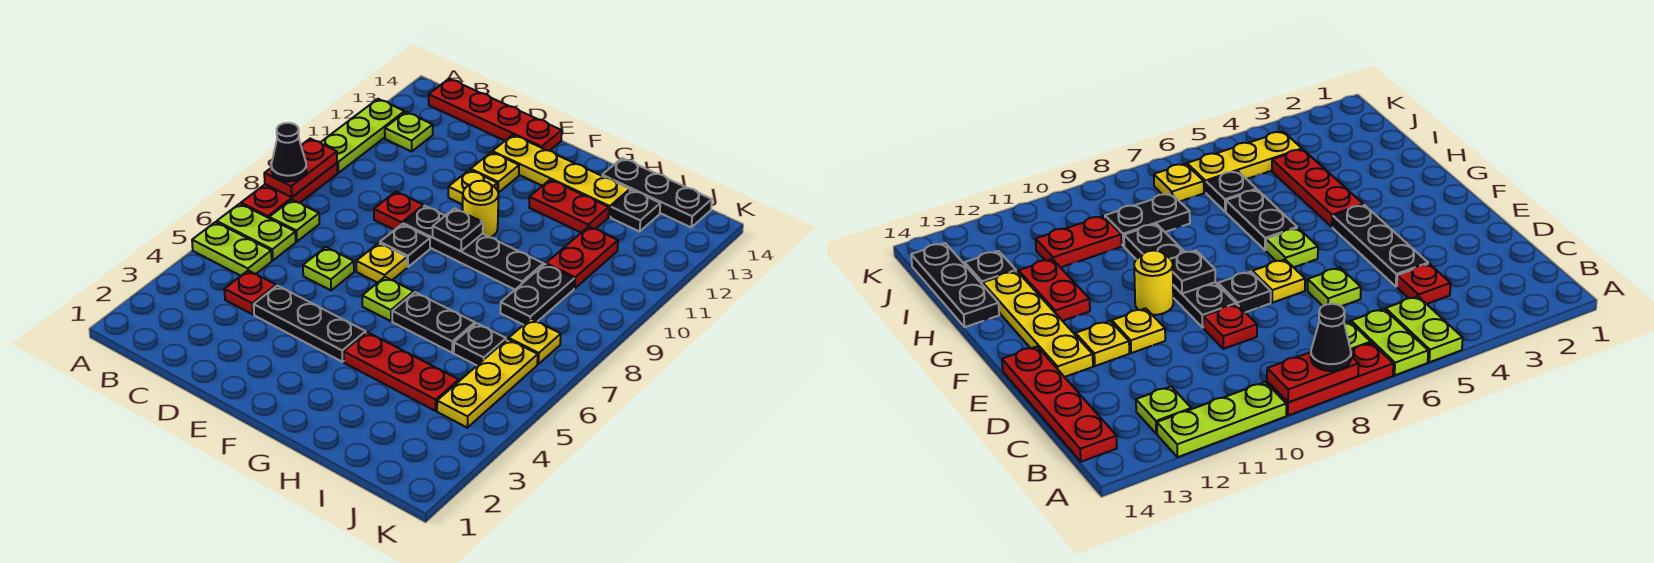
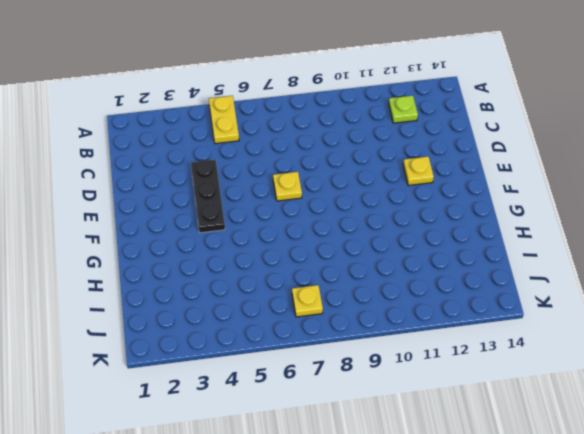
yellow 1x2 plate [209,96,239,144] -> lime 1x2 plate [192,222,272,276]
none -> lime 1x2 plate [217,204,296,261]
none -> red 1x3 plate [241,163,337,218]
none -> lime 1x3 plate [320,99,404,173]
none -> lime 1x1 plate [269,200,319,242]

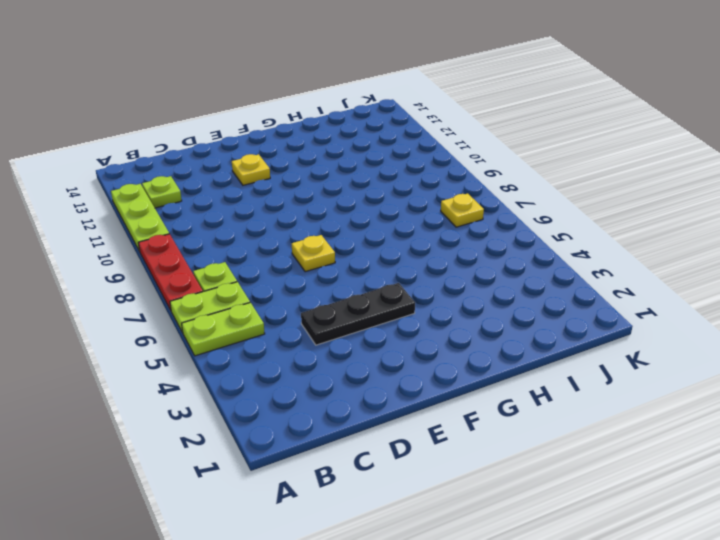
none -> red 1x4 plate [429,79,562,151]
none -> red 1x1 plate [224,270,276,314]
none -> lime 1x1 plate [303,247,354,290]
none -> red 1x1 plate [374,192,423,230]

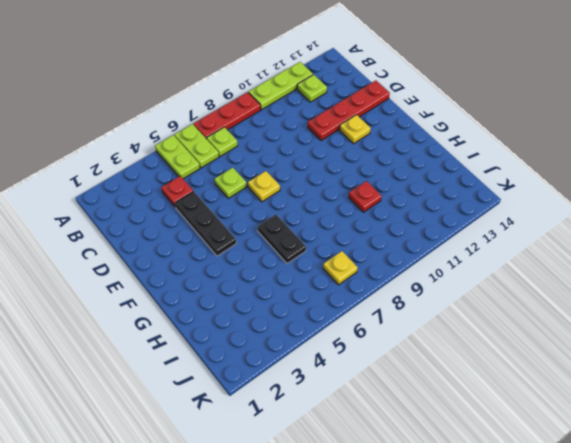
red 1x4 plate [308,80,390,141] -> red 1x4 plate turned to [429,79,562,151]
red 1x1 plate [349,181,381,212] -> red 1x1 plate moved to [374,192,423,230]
none -> black 1x1 plate [380,224,430,267]
none -> black 1x4 plate [403,206,543,289]
none -> yellow 1x1 plate [448,170,497,205]
none -> yellow 1x4 plate [492,135,630,217]

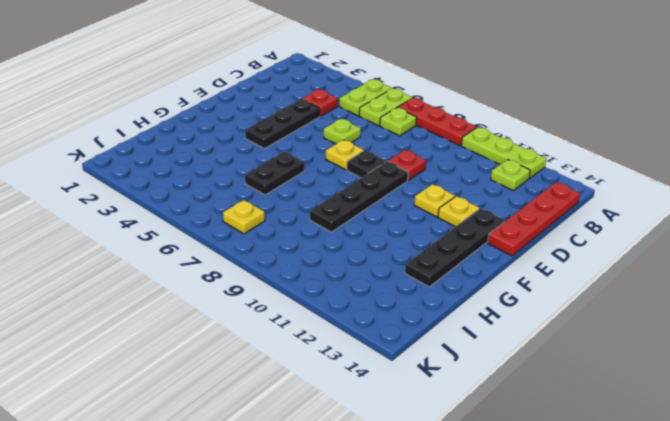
black 1x4 plate [405,208,504,287] -> yellow 1x4 plate [492,135,630,217]
none -> lime 1x1 plate [362,277,414,321]
none -> yellow 1x1 round brick [463,181,499,237]
none -> red 1x3 plate [344,332,459,411]
none -> red 1x2 plate [529,180,609,233]

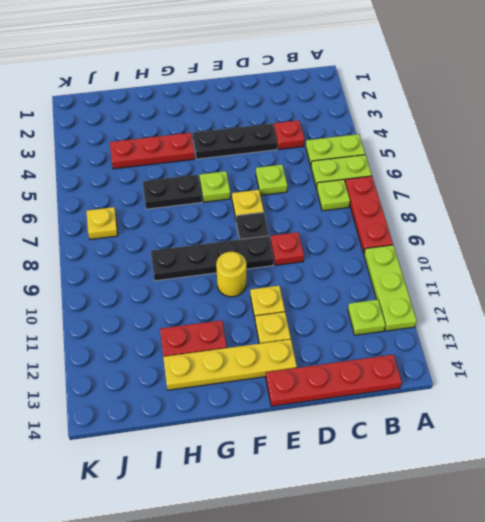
none -> black 1x3 plate [602,158,712,227]
none -> black 1x1 plate [454,323,506,365]
none -> black 1x2 plate [500,264,574,325]
none -> red 1x2 plate [546,226,618,289]

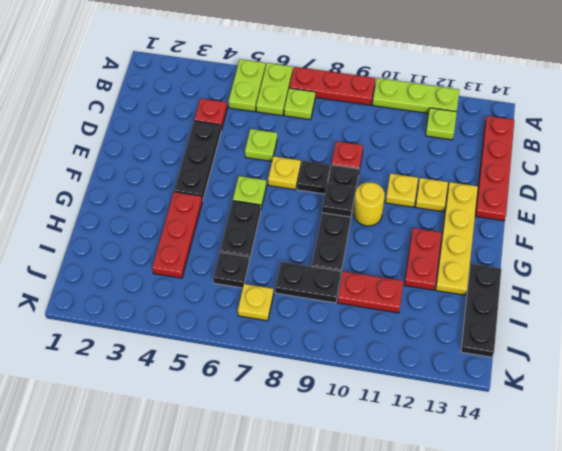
none -> black 1x1 plate [611,190,660,231]
none -> yellow 1x3 plate [437,339,538,428]
none -> red 1x2 plate [264,139,337,197]
none -> black 1x1 cone [271,123,307,181]

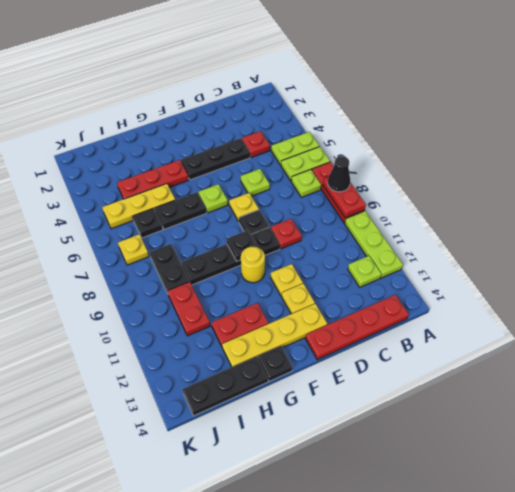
black 1x1 plate [258,346,293,381] -> black 1x1 plate moved to [611,190,660,231]
yellow 1x3 plate [102,184,175,229] -> yellow 1x3 plate turned to [437,339,538,428]

